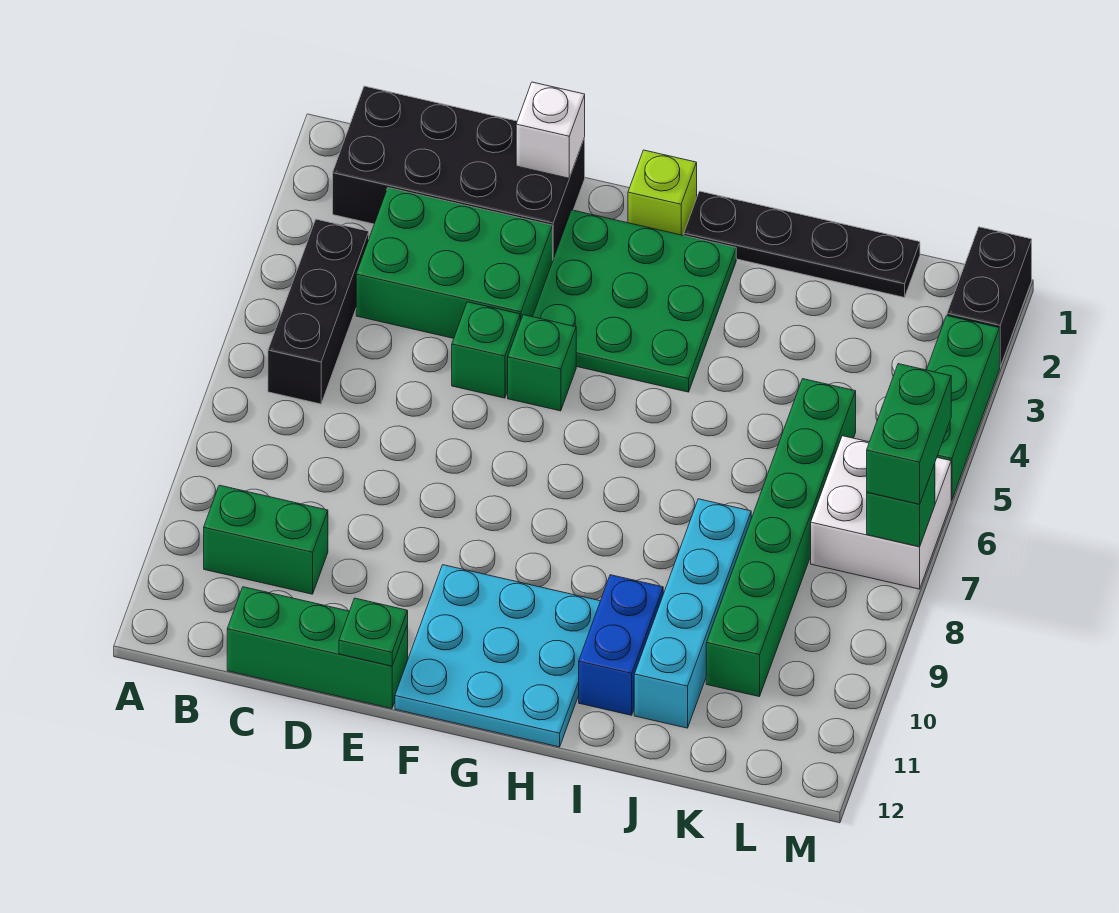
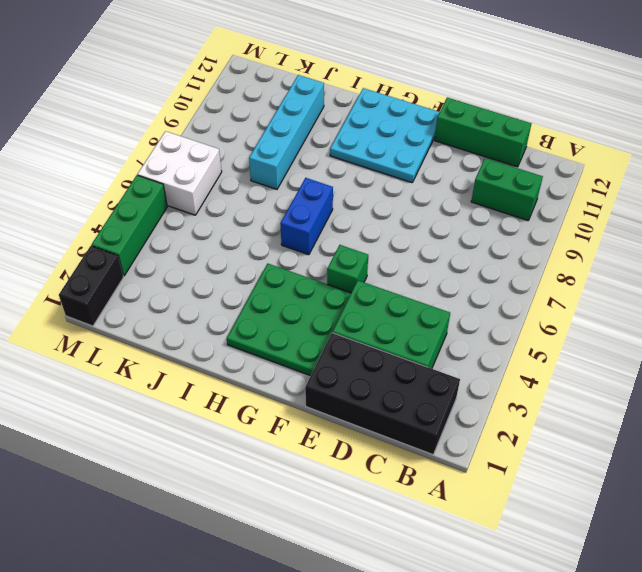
blue 1x2 brick [280,178,333,255] -> blue 1x2 brick moved to [579,575,663,715]
none -> black 1x3 brick [268,219,369,404]
none -> green 1x1 brick [452,302,520,398]
none -> lime 1x1 brick [628,150,697,236]

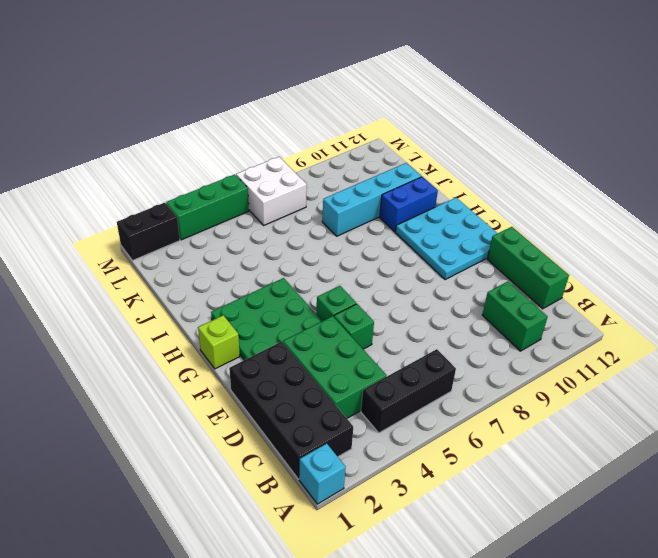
cyan 1x1 brick [299,444,346,504] -> none
none -> black 1x4 plate [684,191,920,297]
none -> green 1x6 brick [706,379,856,696]
none -> white 1x1 brick [516,82,585,178]

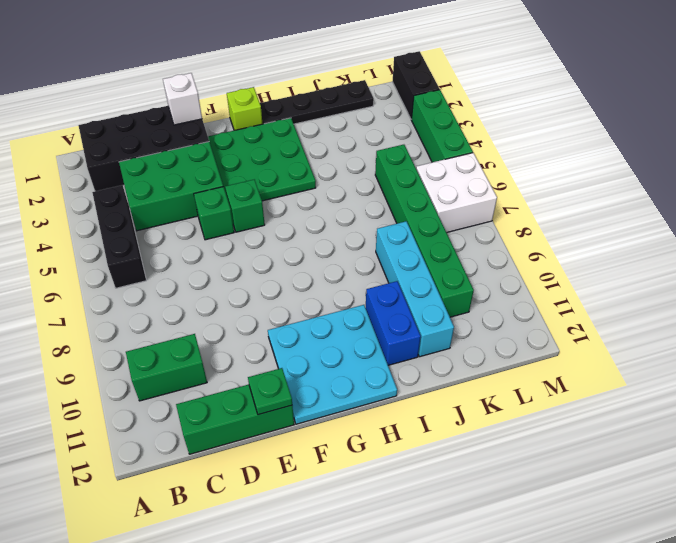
none -> green 1x1 brick [867,464,935,547]
none -> green 1x2 brick [867,364,951,504]

